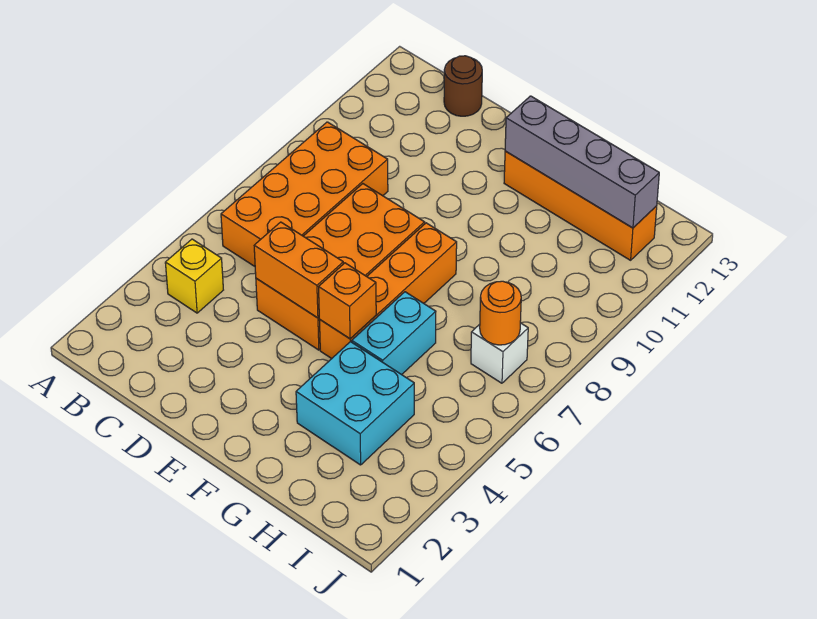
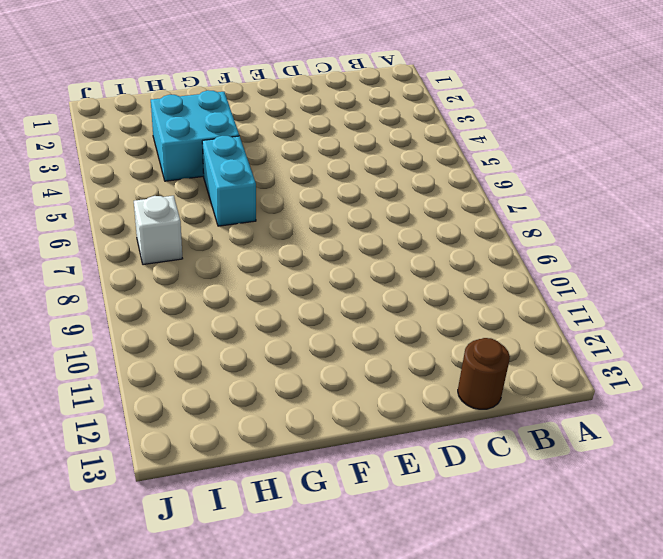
none -> yellow 1x1 brick [165,239,223,313]
none -> orange 2x4 brick [221,122,388,266]
none -> orange 2x4 brick [256,184,425,350]

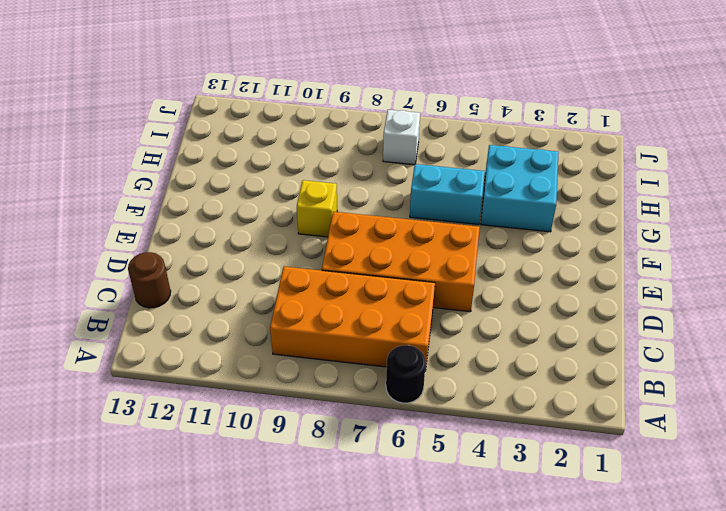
black 1x1 round brick [386,345,426,403] -> none
yellow 1x1 brick [297,180,337,237] -> yellow 1x1 brick moved to [165,239,223,313]
none -> orange 1x4 brick [319,223,457,359]
none -> orange 1x4 brick [504,151,657,260]
none -> orange 1x2 brick [254,222,343,318]

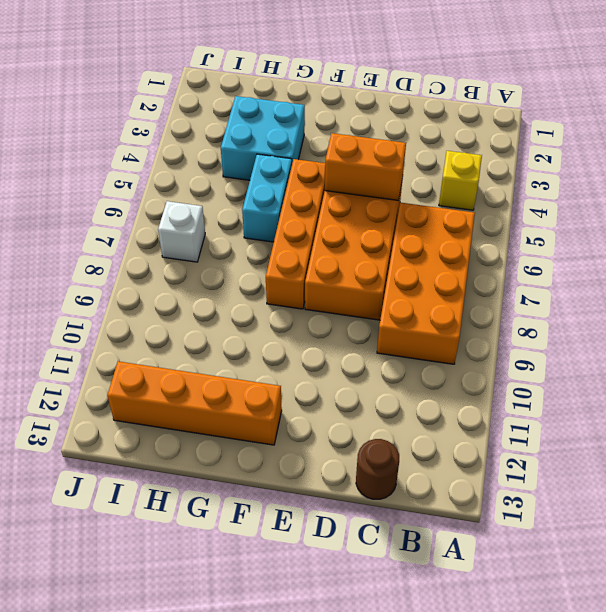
none -> orange 1x1 brick [319,263,376,339]
none -> grey 1x4 brick [505,96,659,228]
none -> orange 1x1 round brick [480,281,521,345]

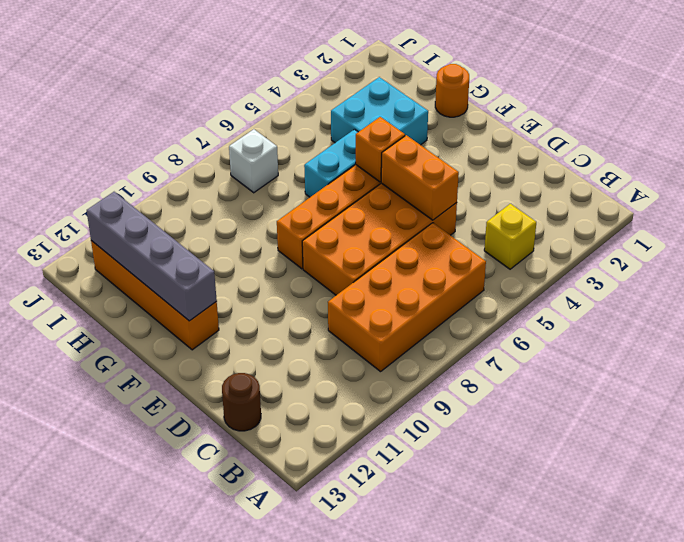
orange 1x1 round brick [435,64,469,117] -> orange 1x1 round brick moved to [480,281,521,345]

